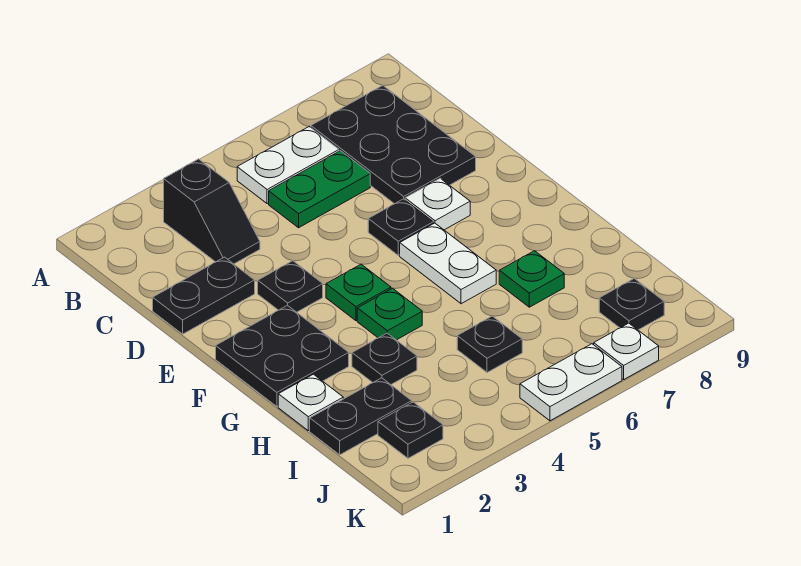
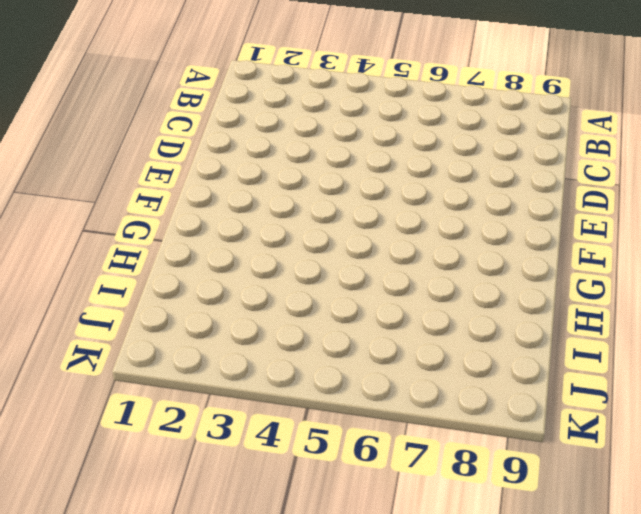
none -> black 1x2 slope [164,159,260,264]
none -> white 1x2 plate [237,127,339,204]
none -> black 2x3 plate [311,85,476,204]

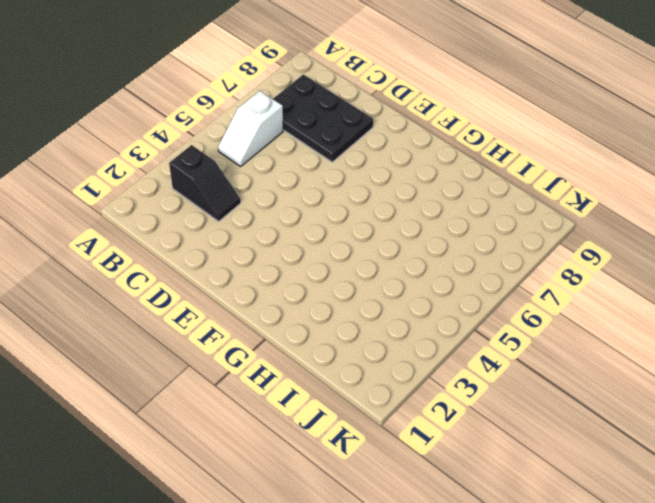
white 1x2 slope [218,91,283,166] -> white 1x2 plate [237,127,339,204]
none -> green 1x2 plate [269,151,370,228]
none -> black 1x2 plate [153,257,255,334]
none -> black 1x1 plate [258,261,323,312]

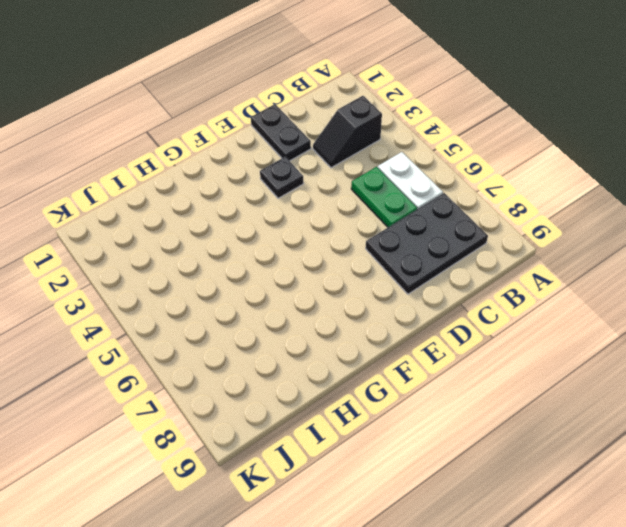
none -> black 1x1 plate [368,199,433,255]
none -> white 1x1 plate [405,178,470,230]
none -> black 2x2 plate [216,305,349,407]

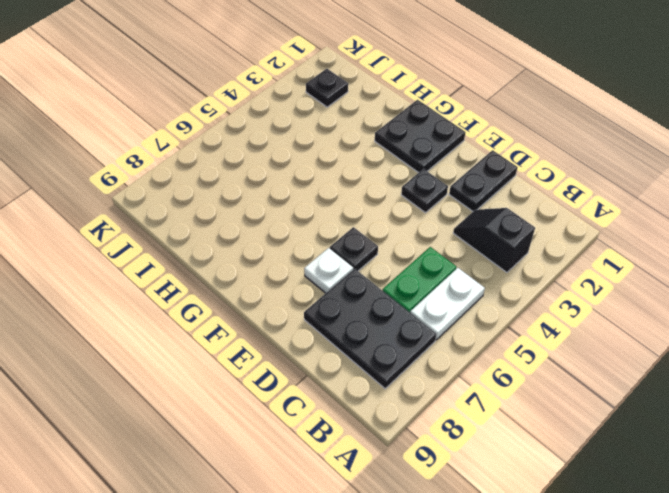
none -> green 1x1 plate [326,264,391,321]
none -> white 1x2 plate [400,223,496,304]
none -> green 1x1 plate [357,288,422,340]

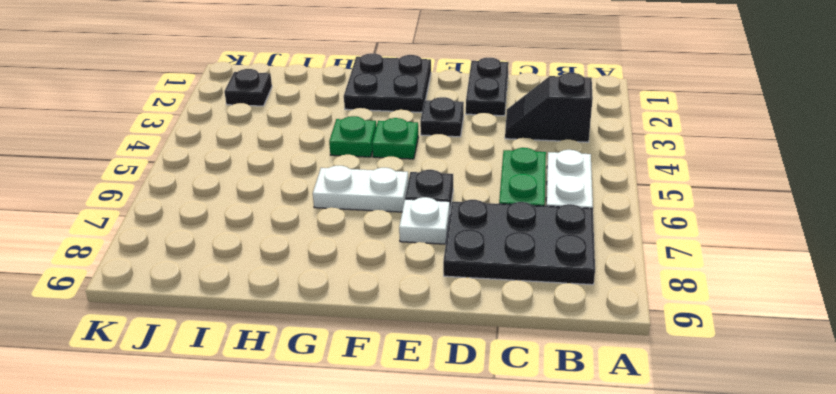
none -> white 1x1 plate [278,374,343,431]
none -> black 1x1 plate [352,333,417,384]
none -> green 1x1 plate [499,251,564,307]

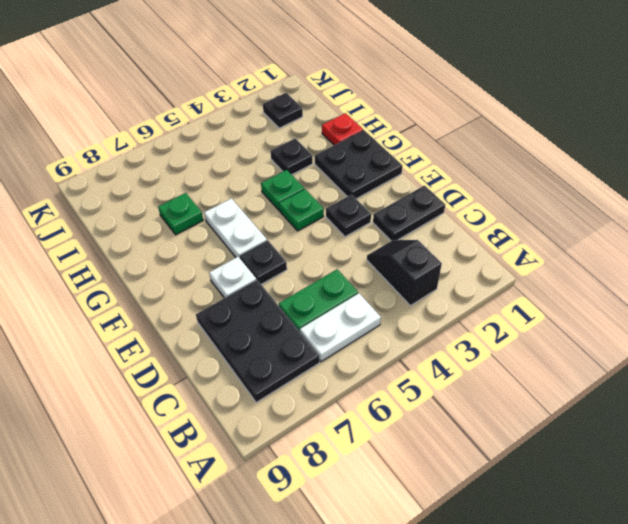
red 1x1 plate [322,113,363,145] -> white 1x1 plate [278,374,343,431]
none -> black 1x2 plate [310,378,412,455]
none -> black 1x1 plate [457,316,522,373]
none -> black 1x1 plate [599,278,664,330]

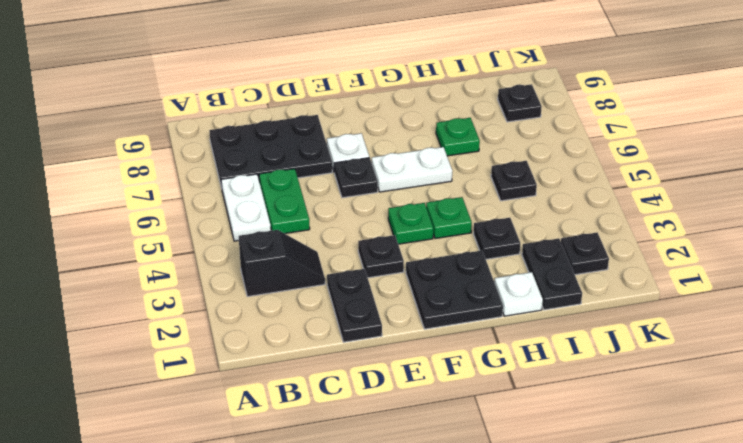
none -> white 1x2 plate [520,344,622,421]
none -> white 1x1 plate [594,323,659,379]

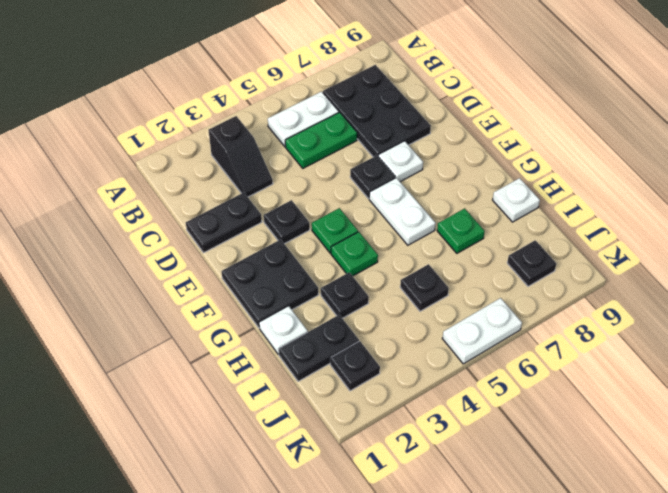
white 1x1 plate [493,178,540,222] -> white 1x1 plate moved to [594,323,659,379]

